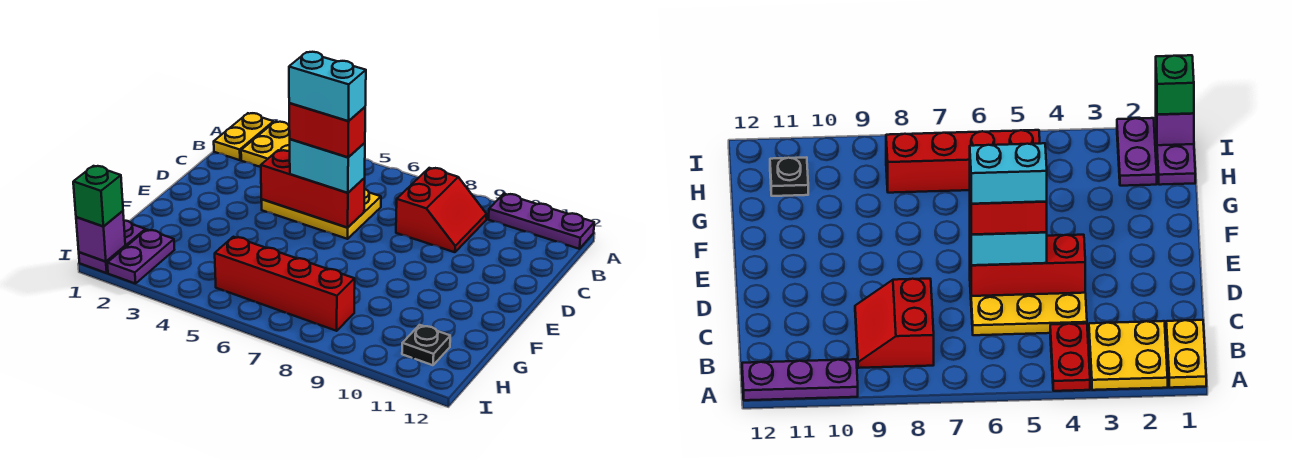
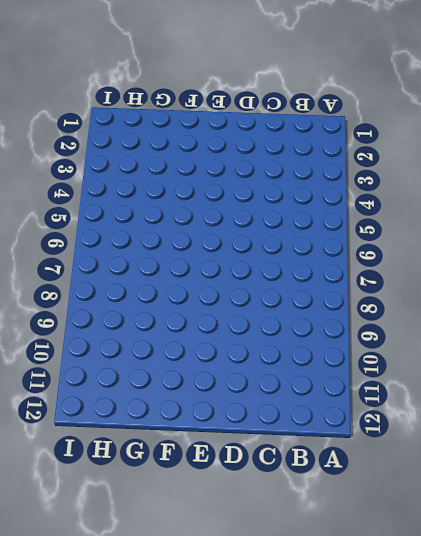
none -> yellow 1x2 plate [214,113,274,160]
none -> yellow 2x2 plate [241,122,290,167]
none -> red 1x2 plate [1050,323,1090,391]

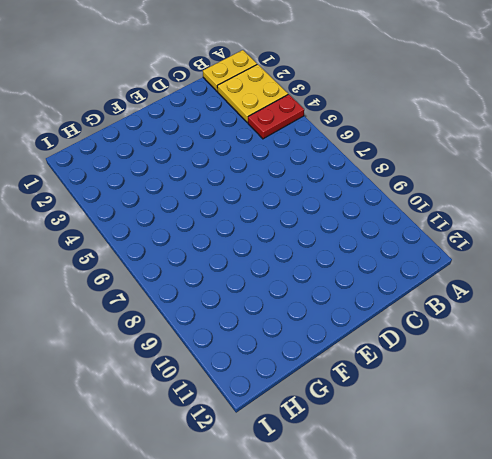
none -> purple 1x3 plate [488,194,594,249]
none -> red 2x2 slope [396,168,487,252]
none -> yellow 2x3 plate [261,189,381,239]

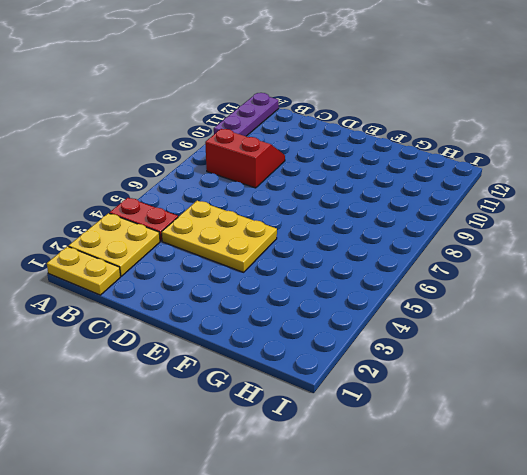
yellow 2x3 plate [162,201,277,272] -> yellow 2x3 plate turned to [261,189,381,239]
none -> purple 1x2 plate [79,220,145,273]
none -> purple 1x2 plate [107,230,174,284]
none -> red 1x4 brick [215,237,355,331]

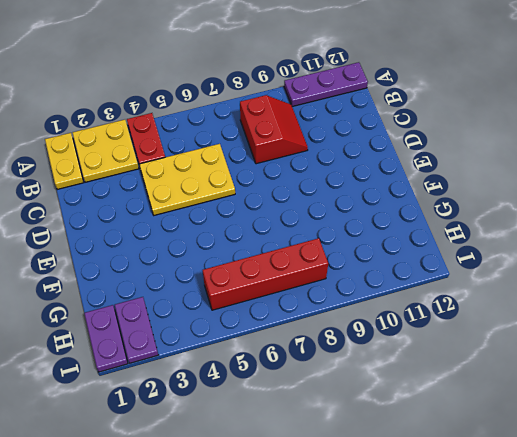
none -> black 1x1 plate [402,325,450,365]
none -> red 1x3 brick [261,150,365,228]
none -> purple 1x1 brick [76,211,125,262]

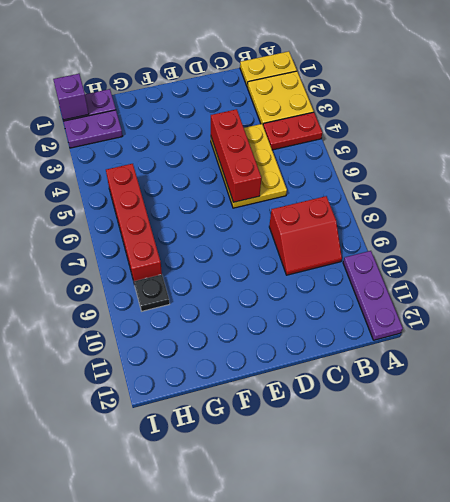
black 1x1 plate [134,275,170,311] -> black 1x1 plate moved to [402,325,450,365]
none -> cyan 1x2 brick [290,139,365,193]
none -> green 1x1 brick [73,166,123,226]
none -> red 1x2 brick [289,103,365,157]

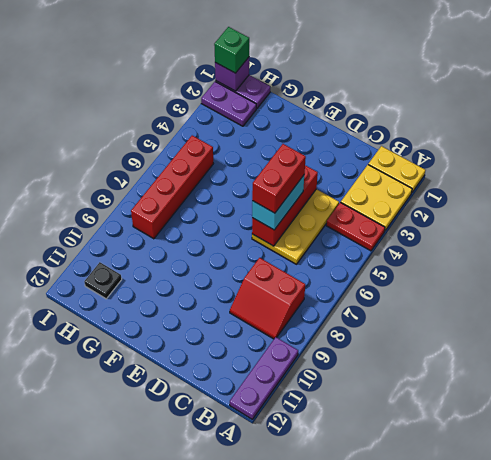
none -> cyan 1x2 brick [289,52,366,121]

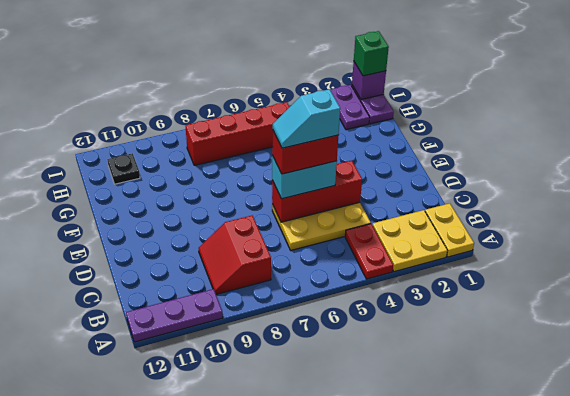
cyan 1x2 slope [273,89,340,148] -> cyan 1x2 brick [289,52,366,121]

